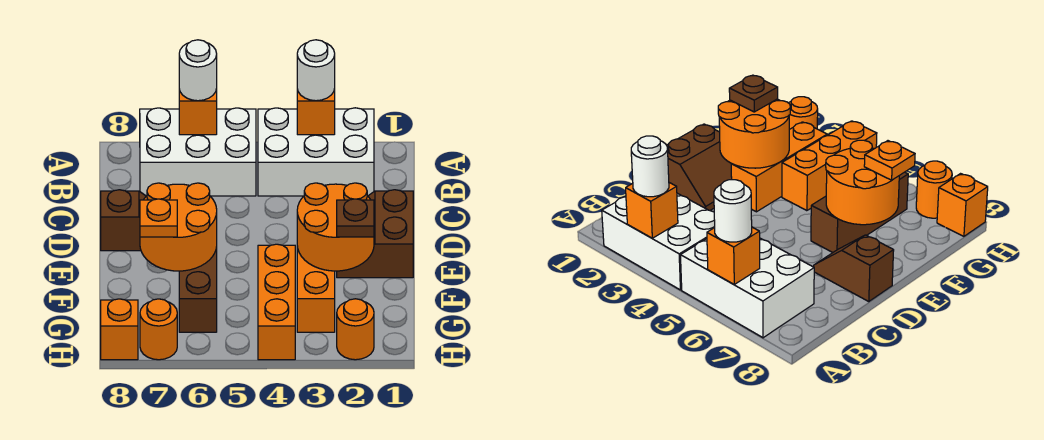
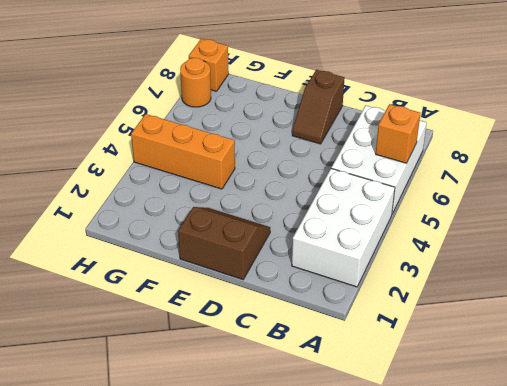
none -> orange 1x3 brick [297,246,335,332]
none -> brown 1x3 brick [179,247,217,332]
none -> orange 1x1 round brick [337,299,374,360]

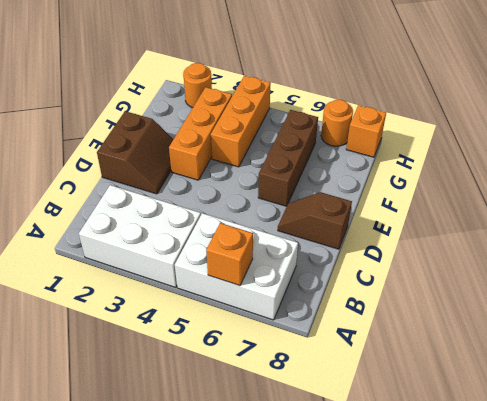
none -> orange 1x1 brick [297,89,335,135]
none -> orange 2x2 round brick [297,183,374,271]
none -> orange 2x2 round brick [140,183,217,271]

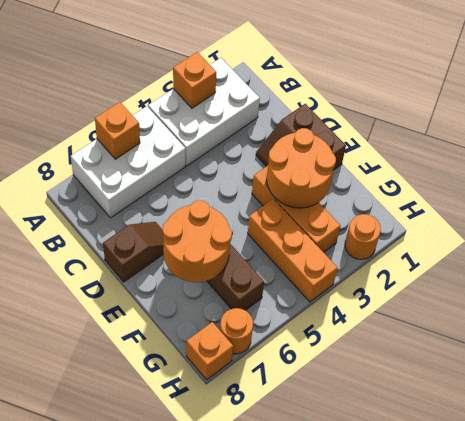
none -> white 1x1 round brick [297,40,335,101]
none -> white 1x1 round brick [179,40,217,101]
none -> brown 1x1 plate [337,199,374,237]

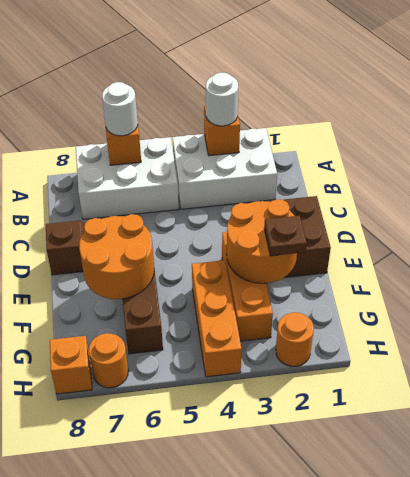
none -> orange 1x1 plate [140,199,177,237]

